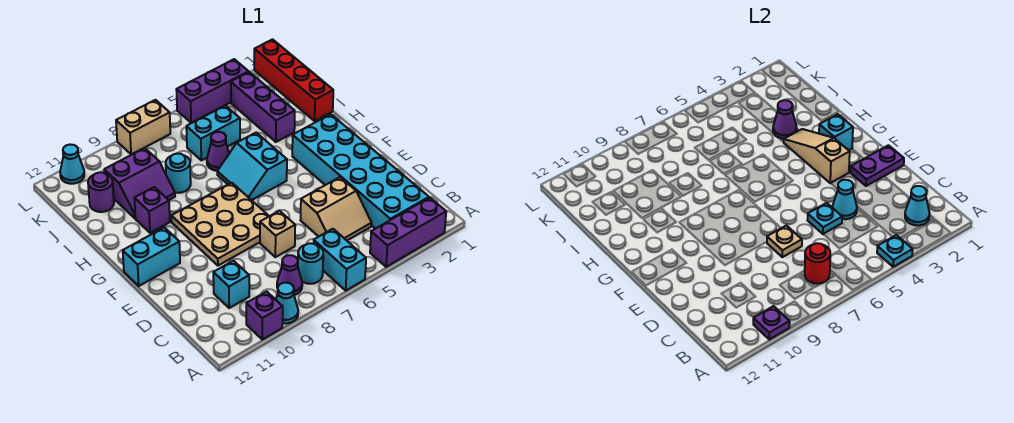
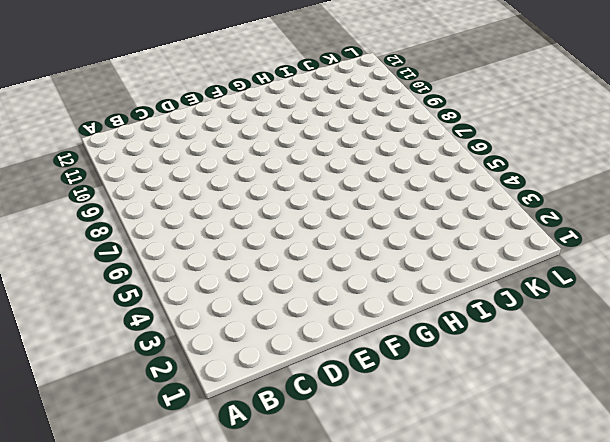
none -> purple 1x3 brick [370,198,446,267]
none -> cyan 1x2 brick [313,229,366,290]
none -> cyan 1x1 cone [276,283,298,323]
none -> purple 1x1 brick [246,292,283,339]

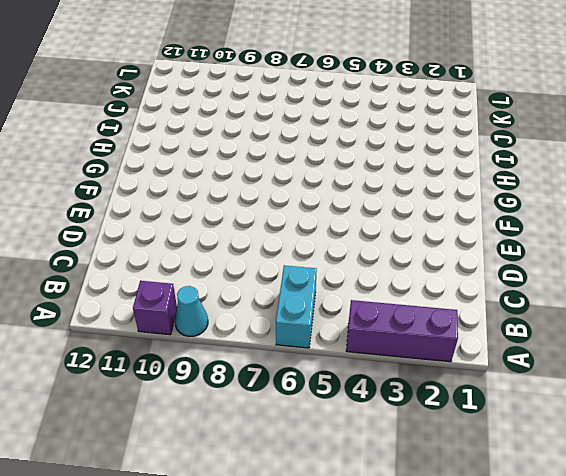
none -> cyan 2x6 brick [292,114,429,229]
none -> cyan 1x1 round brick [298,243,323,284]
none -> purple 1x1 cone [277,255,302,295]
none -> tan 2x2 slope [300,177,372,240]

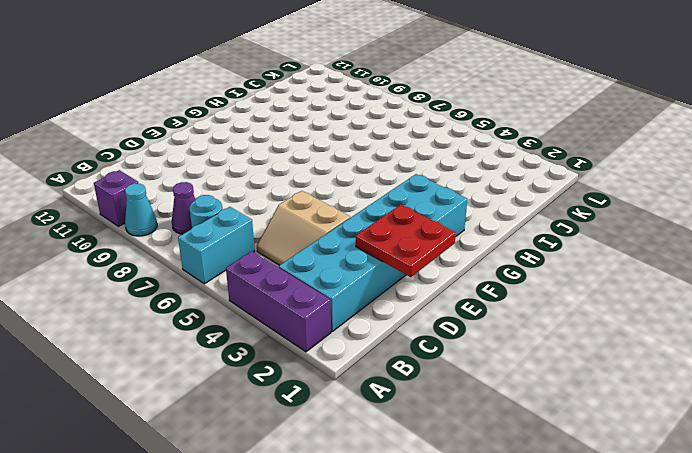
red 2x2 plate [356,205,456,277] -> purple 1x2 plate [851,145,904,186]
none -> cyan 1x1 brick [213,261,249,308]
none -> tan 1x1 brick [260,211,295,257]
none -> tan 3x3 plate [171,183,269,266]
none -> cyan 1x2 brick [123,227,180,286]

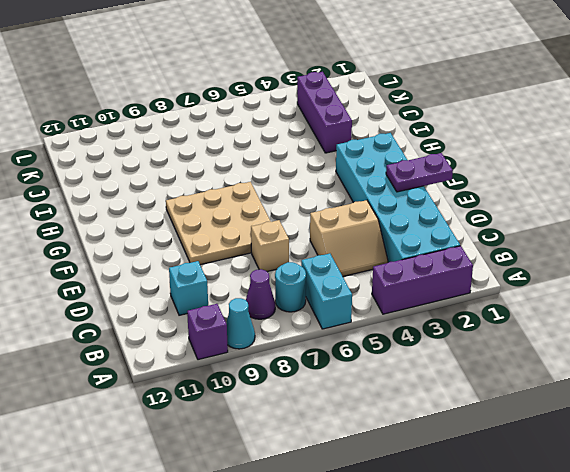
none -> cyan 1x2 brick [123,227,180,286]
none -> cyan 2x2 slope [217,133,287,200]
none -> purple 1x1 brick [134,187,170,233]
none -> red 1x4 brick [254,39,333,121]

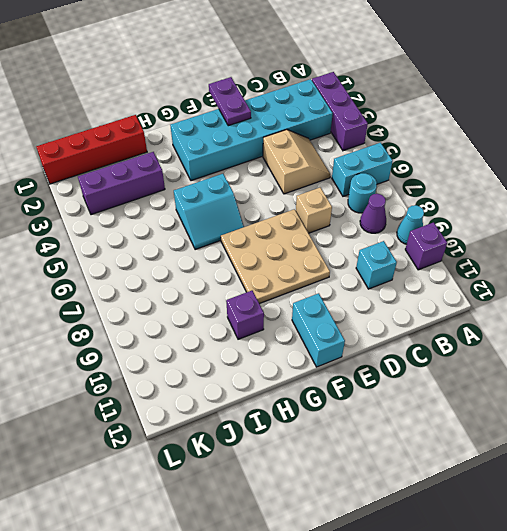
none -> purple 1x1 cone [207,132,229,171]
none -> cyan 1x1 round brick [166,153,191,193]
none -> purple 2x2 slope [104,148,175,218]
none -> cyan 1x2 brick [186,106,240,160]

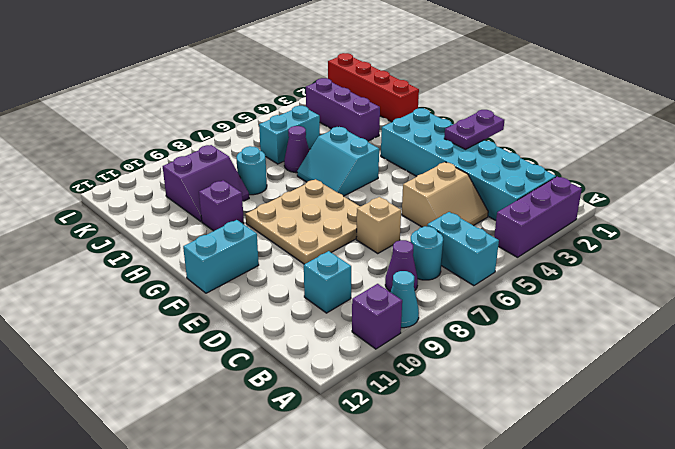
none -> purple 1x1 round brick [88,172,114,212]
none -> purple 1x3 brick [176,59,249,123]
none -> tan 1x2 brick [116,100,170,155]
none -> cyan 1x1 cone [60,145,84,184]

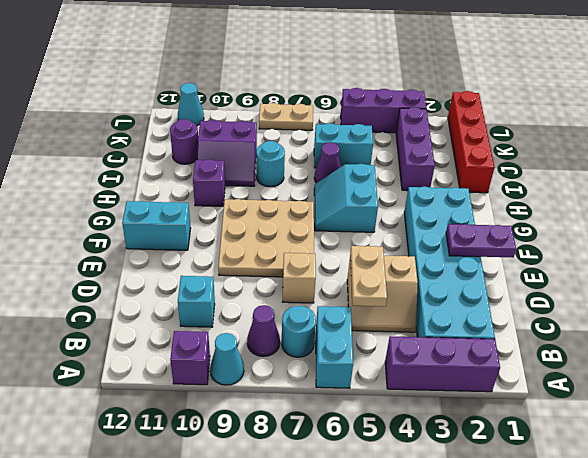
tan 1x2 plate [350,246,387,306] -> cyan 1x1 plate [807,203,842,234]
tan 1x2 plate [259,103,313,130] -> tan 1x2 brick [116,100,170,155]
none -> cyan 1x1 plate [877,235,913,267]
none -> purple 1x1 plate [753,306,790,339]
none -> cyan 1x1 cone [905,186,930,225]
none -> red 1x1 round brick [805,243,830,284]

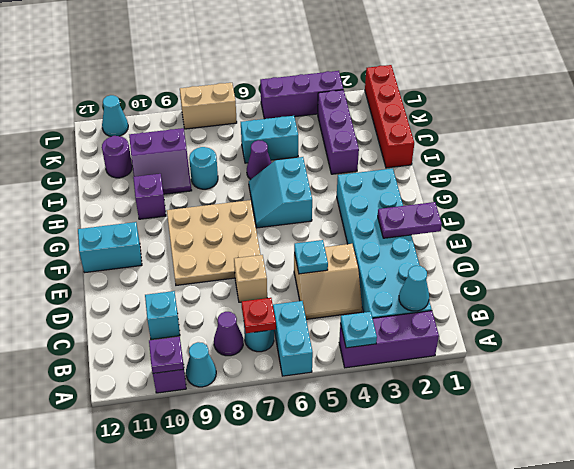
red 1x1 plate [242,298,276,333] -> red 1x1 round brick [805,243,830,284]
none -> cyan 1x1 cone [833,180,857,219]
none -> tan 1x1 plate [767,226,802,257]
none -> tan 1x3 slope [783,129,850,183]
none -> cyan 1x1 brick [819,114,853,150]

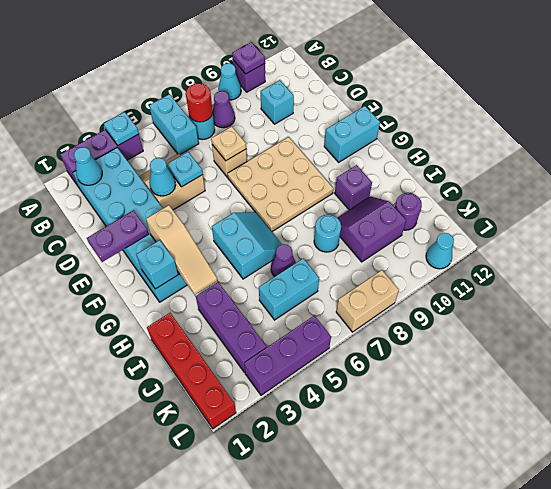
none -> purple 1x1 cone [773,100,797,139]

